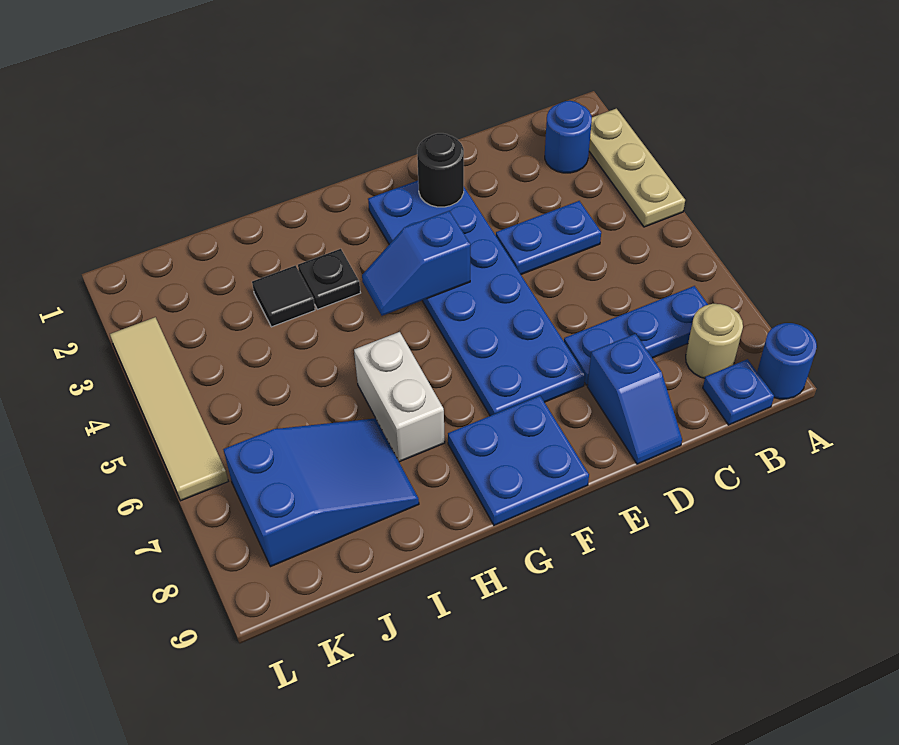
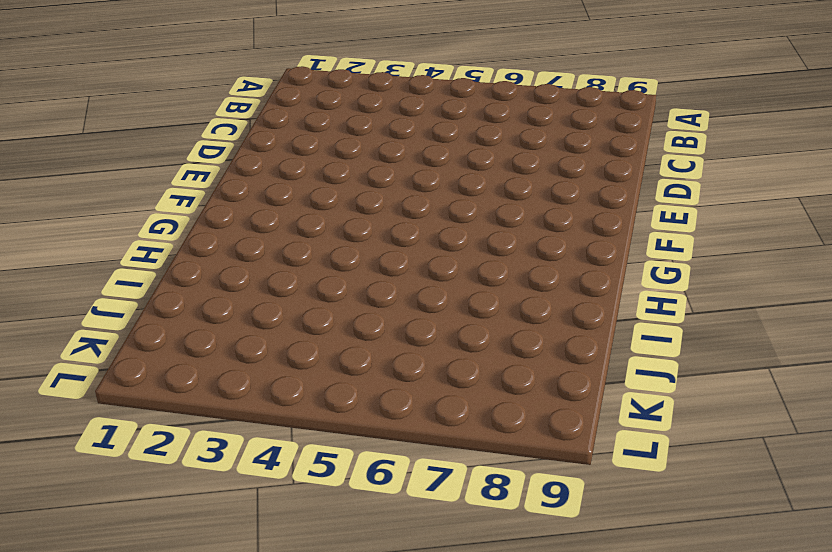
none -> tan 1x3 plate [589,109,685,227]
none -> blue 1x1 round brick [757,323,817,399]
none -> blue 1x1 round brick [545,101,592,173]

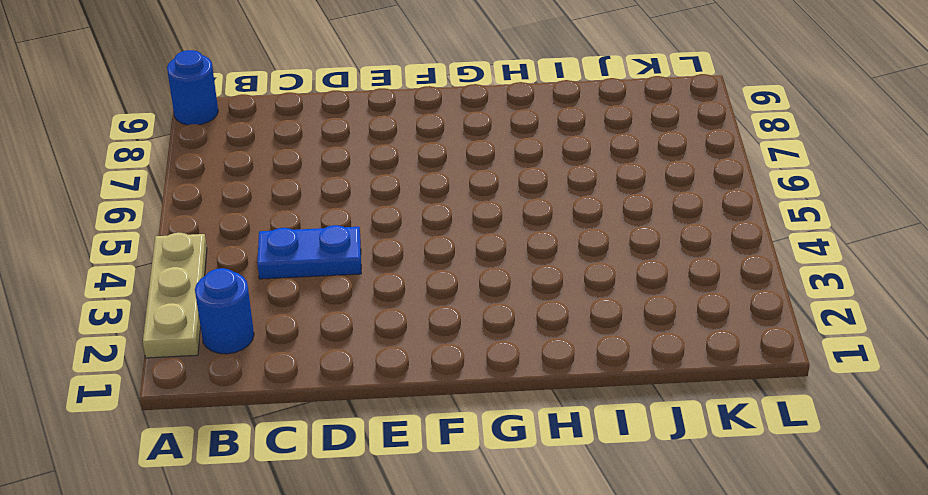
none -> blue 1x3 plate [564,286,708,385]
none -> tan 1x1 round brick [686,304,743,378]
none -> blue 1x1 plate [703,359,774,425]

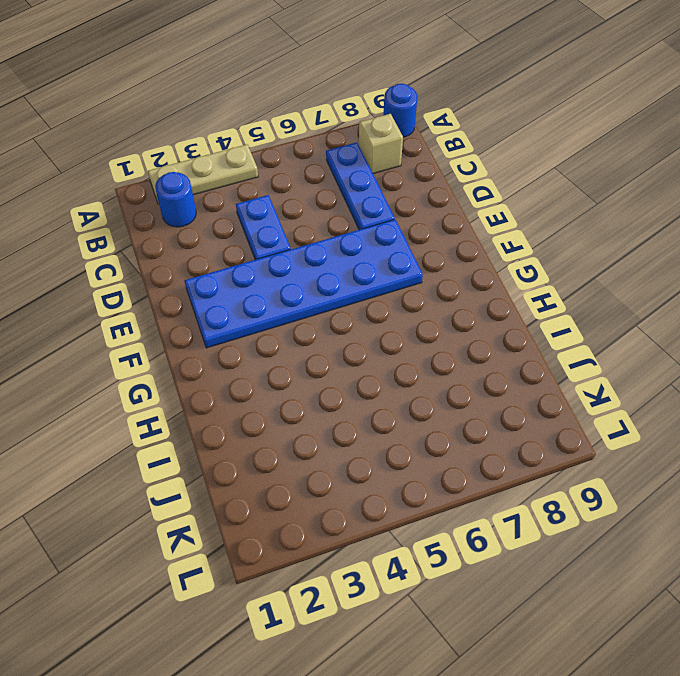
tan 1x1 brick [359,114,403,173] -> tan 1x1 round brick [686,304,743,378]
none -> blue 1x1 plate [703,359,774,425]
none -> blue 1x2 slope [587,334,682,464]
none -> blue 2x2 plate [448,396,589,525]

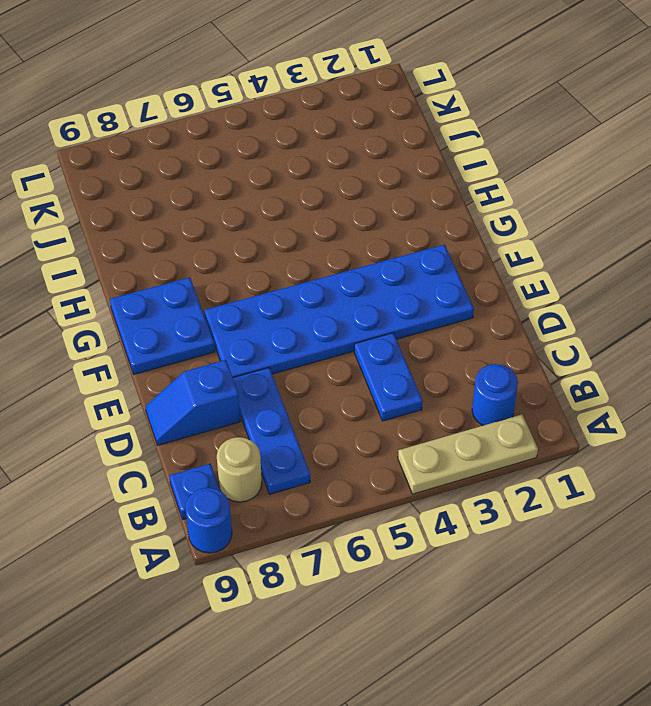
none -> black 1x1 plate [298,249,360,309]
none -> white 1x2 brick [354,332,445,462]
none -> black 1x1 tile [252,265,315,327]

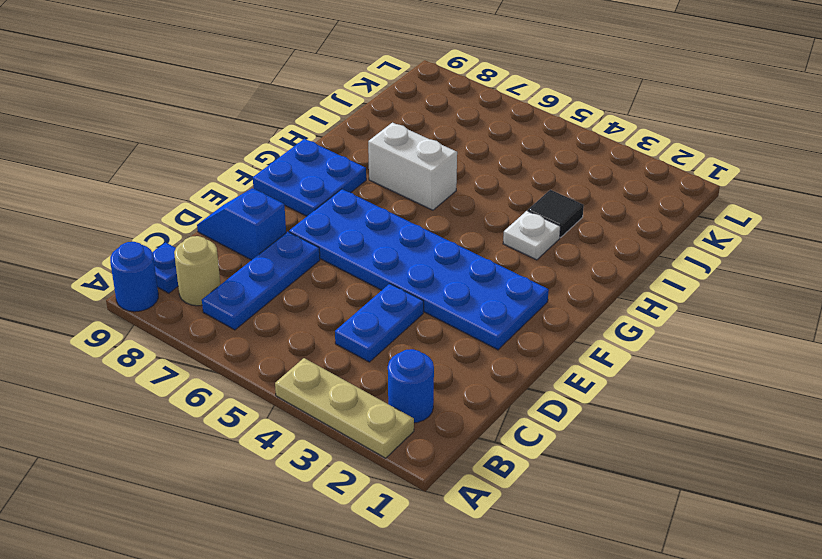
white 1x1 plate [503,211,560,260] -> black 1x1 plate [298,249,360,309]
none -> blue 2x3 slope [223,418,419,567]
none -> tan 1x4 tile [110,317,228,501]
none -> black 1x1 round brick [417,133,464,207]

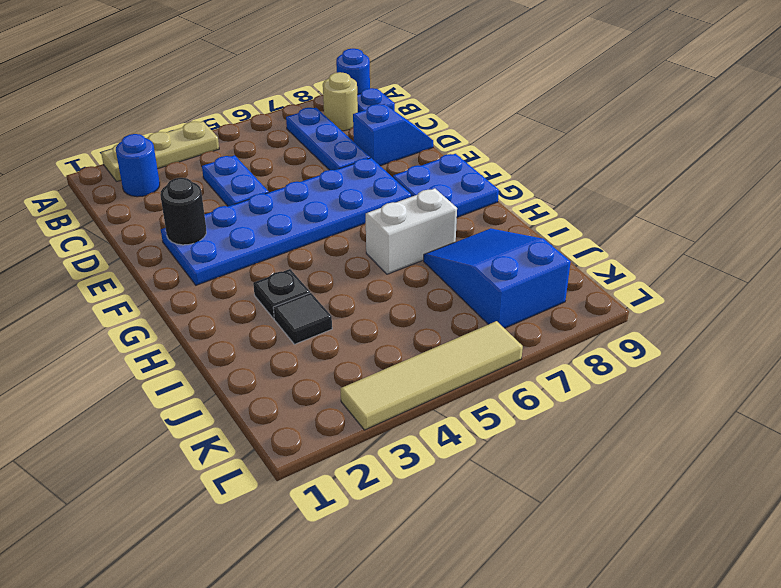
none -> blue 1x2 slope [362,211,470,316]

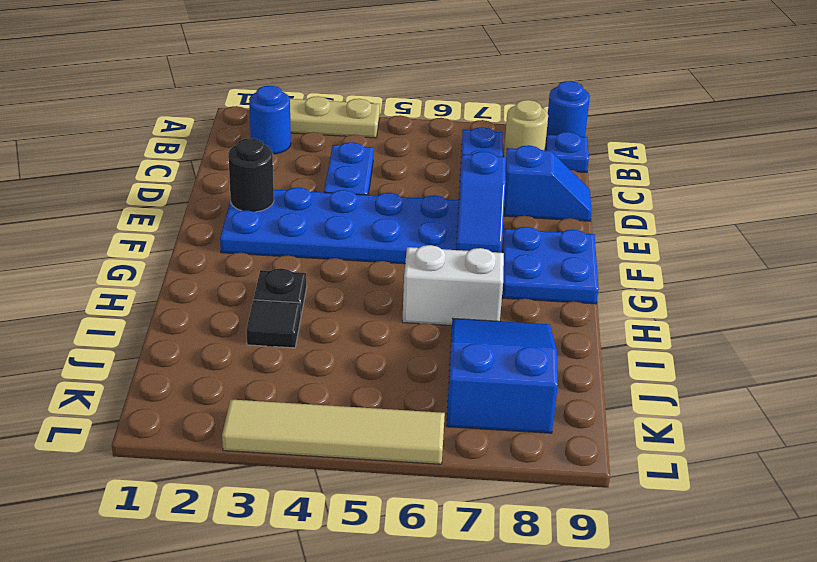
blue 1x2 slope [456,151,506,253] -> blue 1x2 slope moved to [362,211,470,316]

